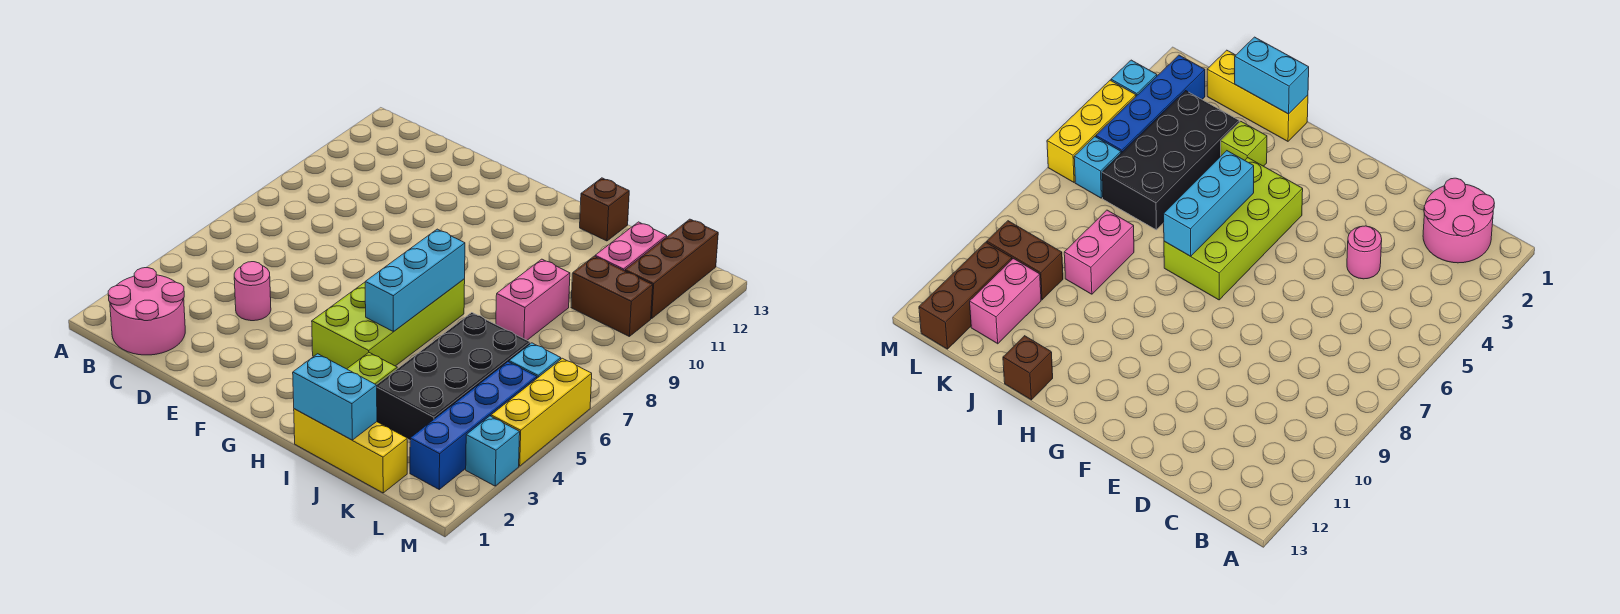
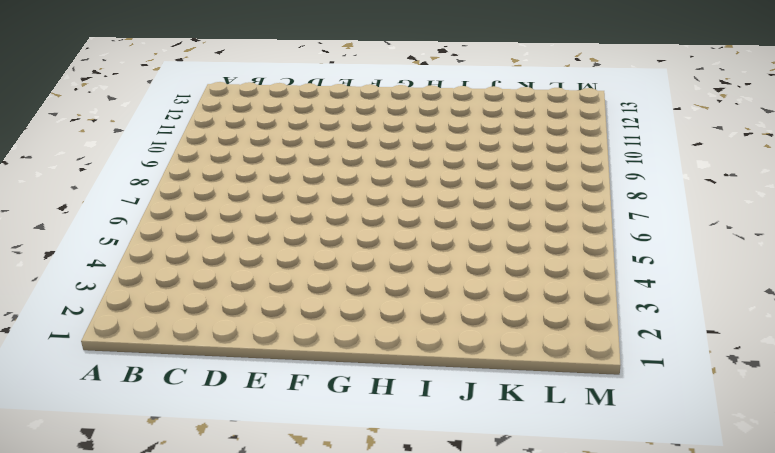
none -> pink 2x2 round brick [108,268,185,355]
none -> pink 1x1 round brick [234,262,271,321]
none -> lime 2x4 brick [312,279,465,369]

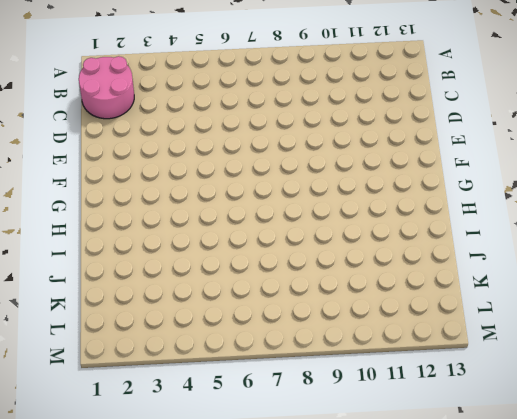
none -> pink 1x1 round brick [234,262,271,321]
none -> lime 2x4 brick [312,279,465,369]
none -> yellow 1x3 brick [294,409,407,493]

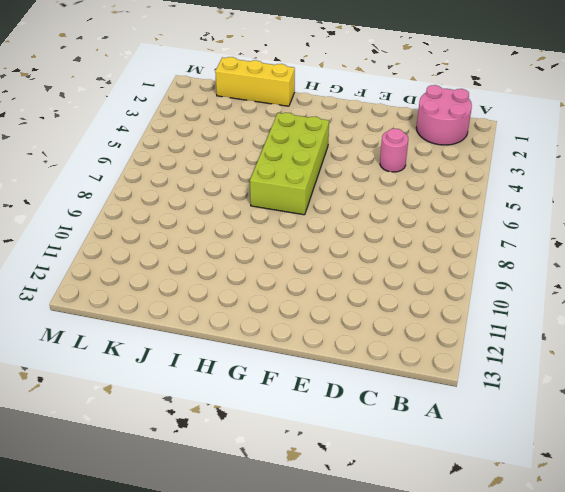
none -> lime 1x1 brick [347,353,397,385]
none -> brown 1x1 brick [580,178,629,241]
none -> black 2x4 brick [377,313,530,440]

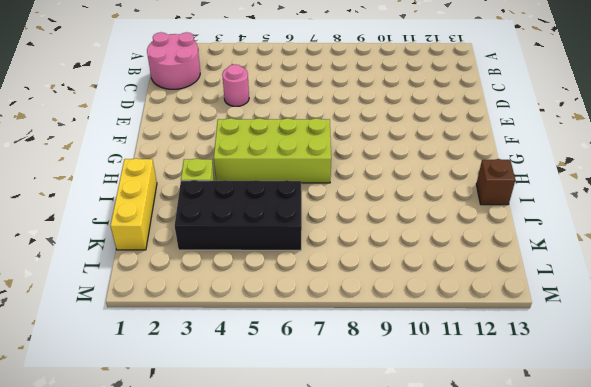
none -> pink 1x2 brick [496,259,570,340]
none -> brown 1x2 brick [571,256,653,336]
none -> pink 1x2 brick [595,222,667,271]

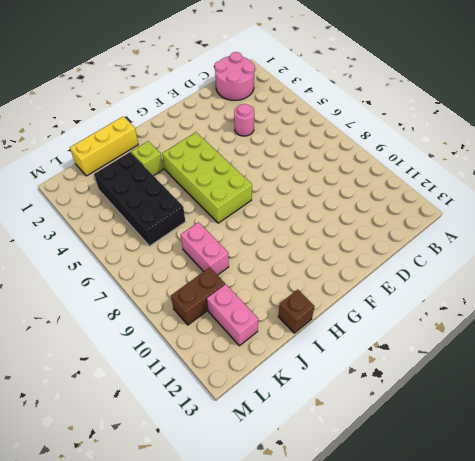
none -> blue 1x4 brick [410,362,537,489]
none -> cyan 1x1 brick [509,343,561,378]
none -> brown 1x3 brick [625,219,718,318]

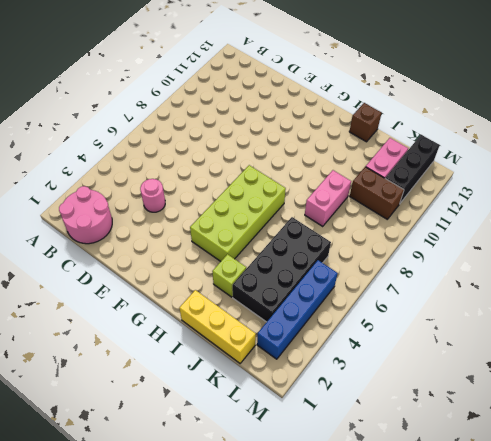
black 1x3 brick [385,135,440,203] -> brown 1x3 brick [625,219,718,318]
none -> cyan 1x1 brick [509,343,561,378]
none -> cyan 1x1 brick [466,416,520,486]
none -> yellow 1x3 brick [491,358,592,466]

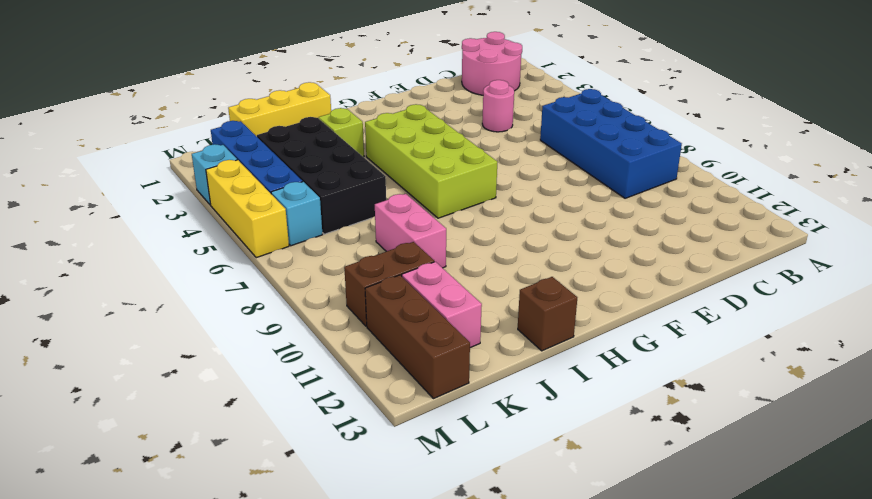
blue 2x4 brick [540,89,682,198] -> none
none -> cyan 1x3 brick [365,229,465,332]
none -> cyan 1x2 brick [293,354,377,440]

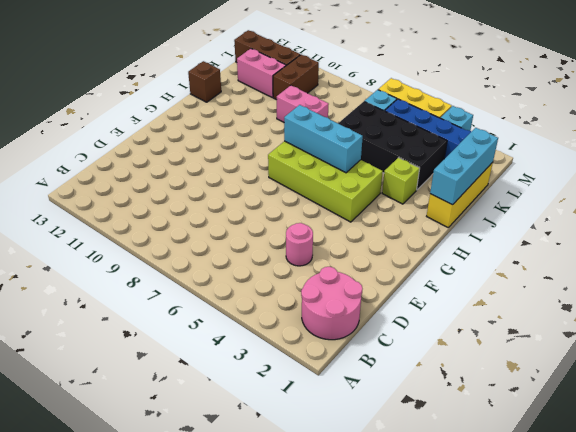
cyan 1x3 brick [430,128,498,205] -> cyan 1x2 brick [293,354,377,440]

